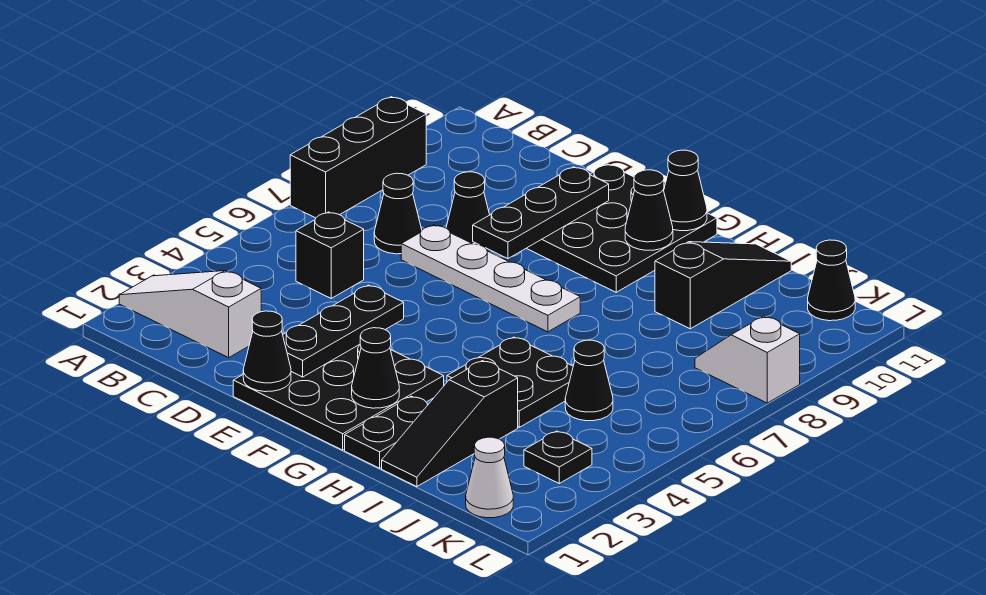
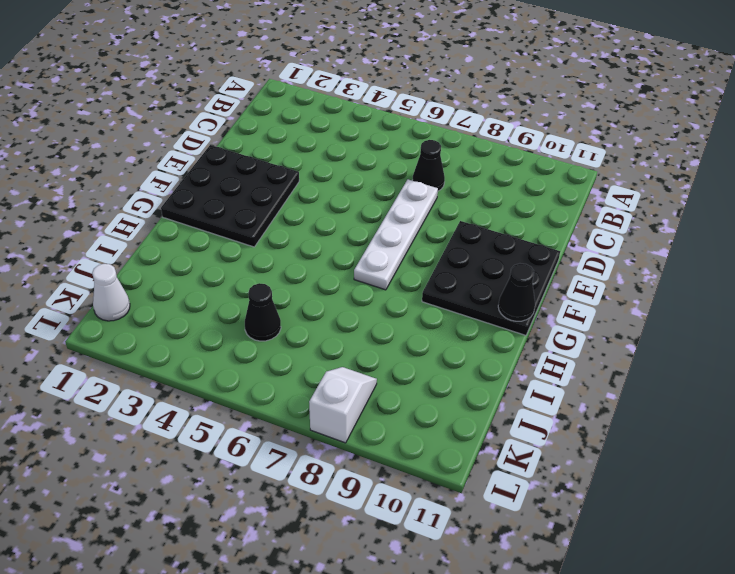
none -> white 1x3 slope [119,271,261,358]
none -> black 1x3 brick [290,97,426,218]
none -> black 1x1 brick [296,212,364,298]

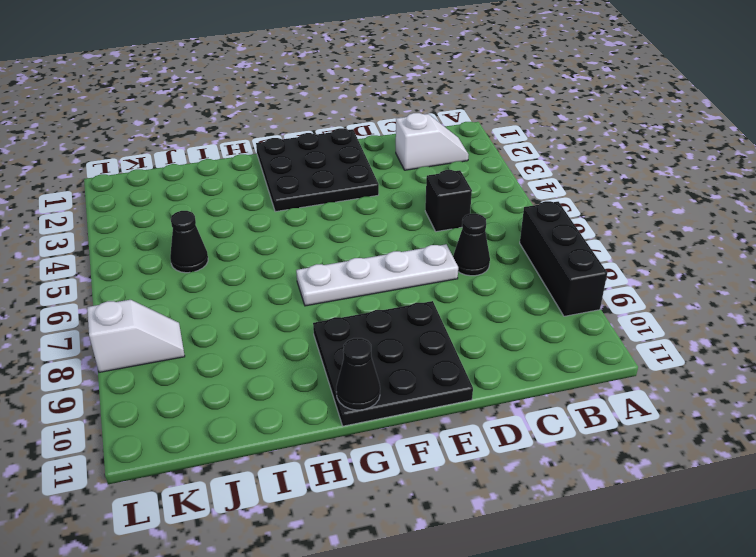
white 1x2 slope [396,113,469,170] -> white 1x3 slope [119,271,261,358]
none -> black 1x1 cone [446,172,490,245]
none -> black 1x2 plate [345,396,428,468]
none -> black 2x2 plate [447,337,573,427]

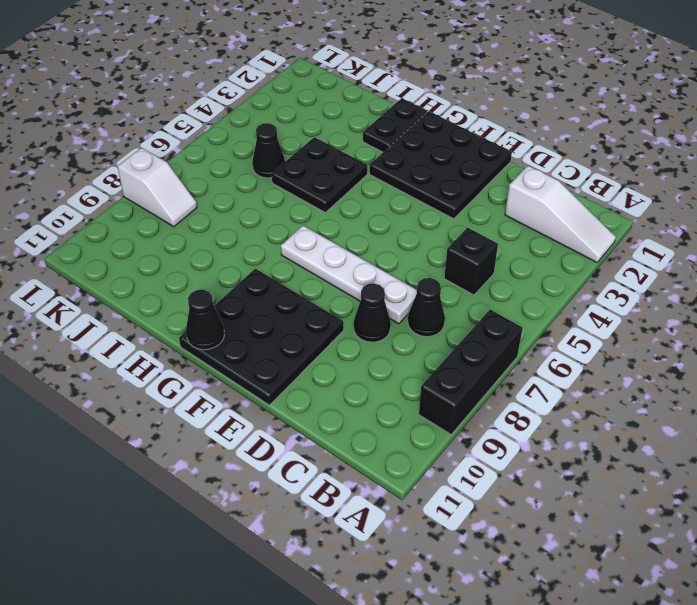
none -> black 1x3 slope [382,361,518,487]
none -> black 1x3 slope [655,242,791,329]
none -> white 1x1 cone [466,437,513,518]

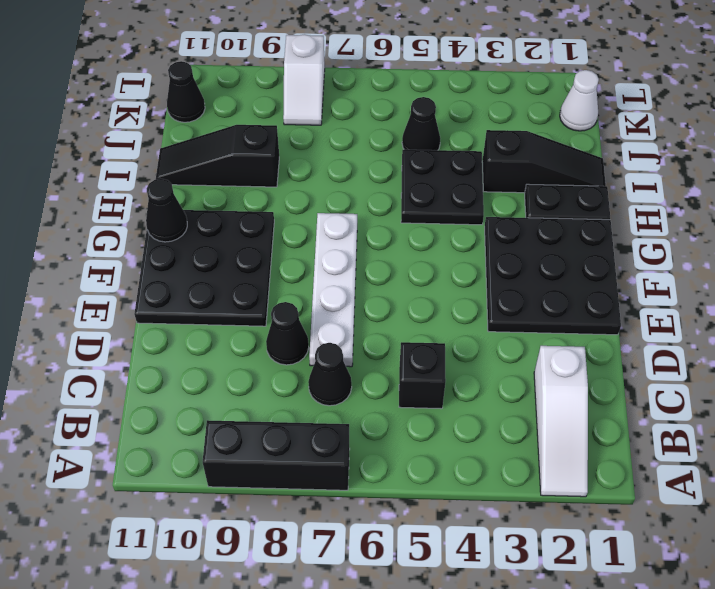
none -> black 1x1 plate [524,431,592,483]
none -> black 1x1 cone [243,311,291,392]
none -> black 1x3 plate [283,285,404,377]

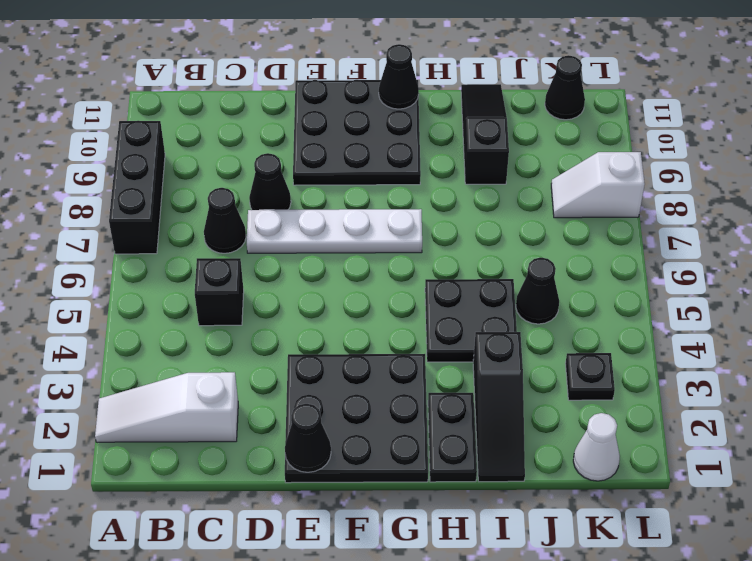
none -> black 1x3 plate [283,285,404,377]
none -> black 1x3 plate [473,167,609,259]
none -> black 1x1 cone [352,328,399,408]

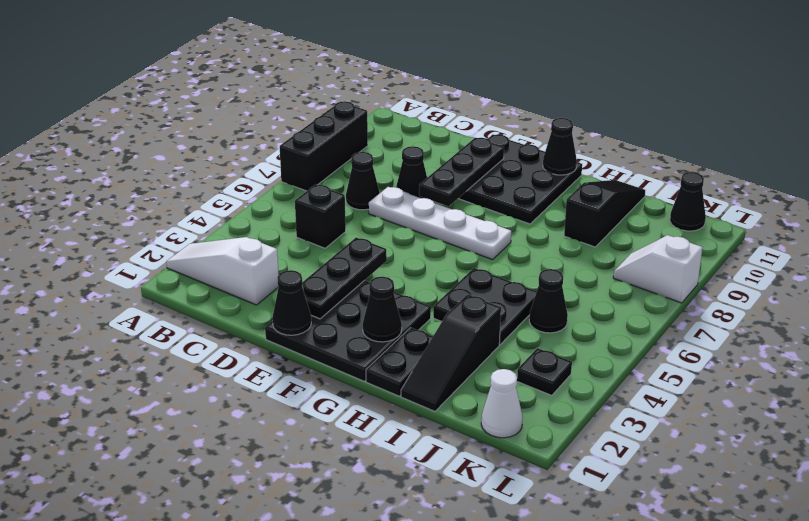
none -> black 1x1 cone [625,170,673,250]

